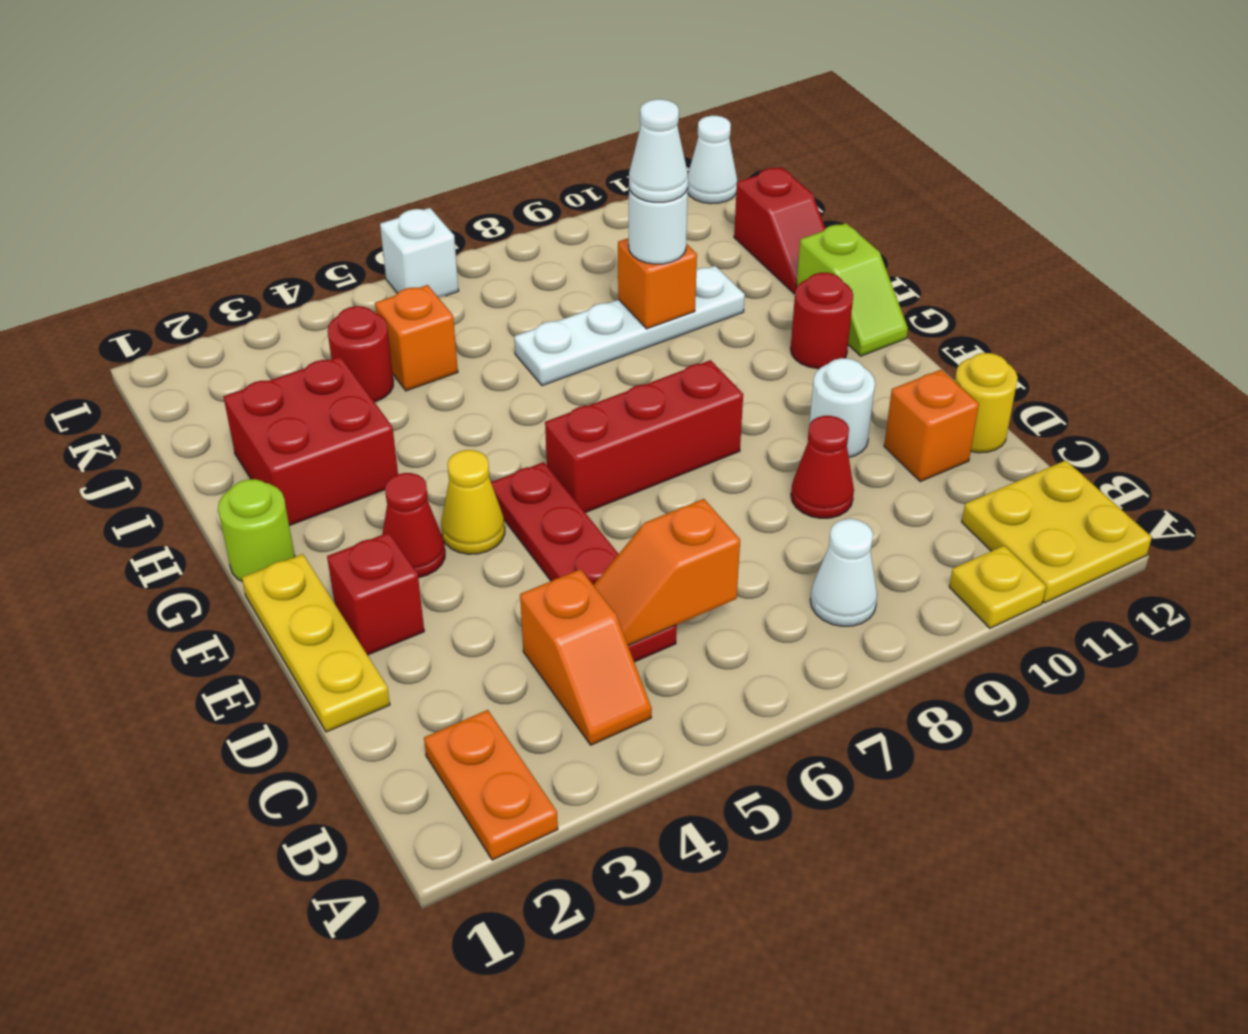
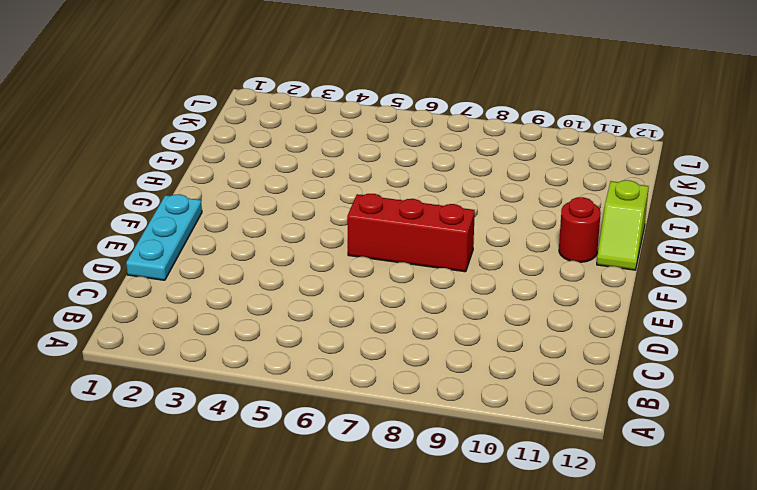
cyan 1x3 plate [126,194,202,280] -> yellow 1x3 plate [242,554,390,732]
none -> orange 1x2 plate [424,710,558,860]
none -> yellow 1x1 plate [949,546,1046,628]
none -> yellow 2x2 plate [962,460,1152,603]

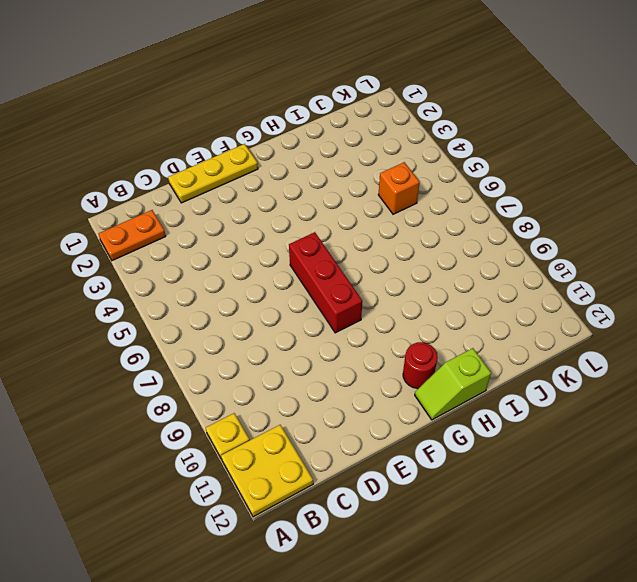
none -> orange 1x2 slope [520,569,652,745]
none -> white 1x1 cone [810,519,877,626]
none -> red 1x4 plate [491,462,677,662]

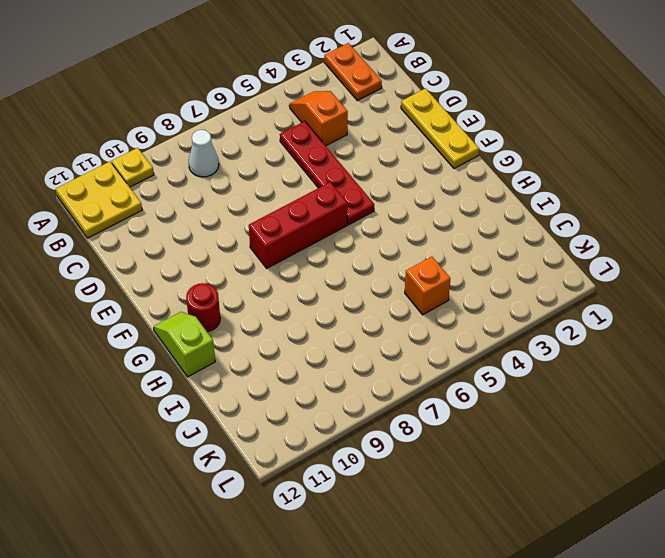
none -> red 1x1 cone [791,416,854,518]
none -> orange 1x1 brick [884,370,979,481]
none -> yellow 1x1 round brick [955,353,1018,453]

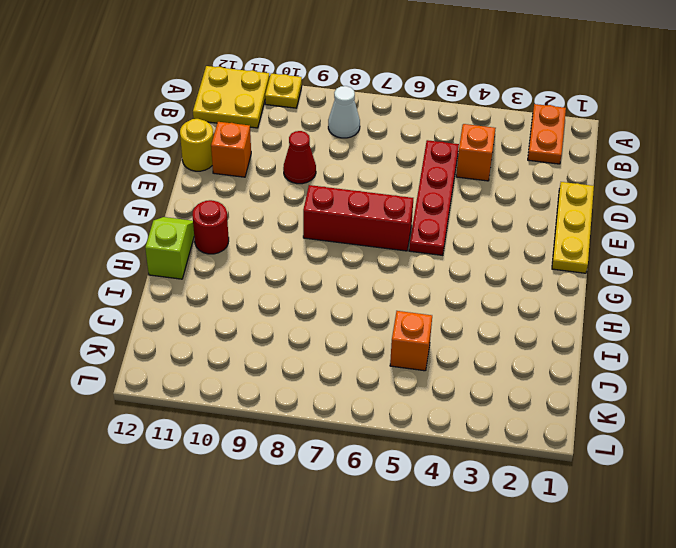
none -> red 1x1 brick [327,532,424,655]
none -> white 1x1 round brick [809,358,875,457]
none -> red 1x1 cone [382,473,445,578]

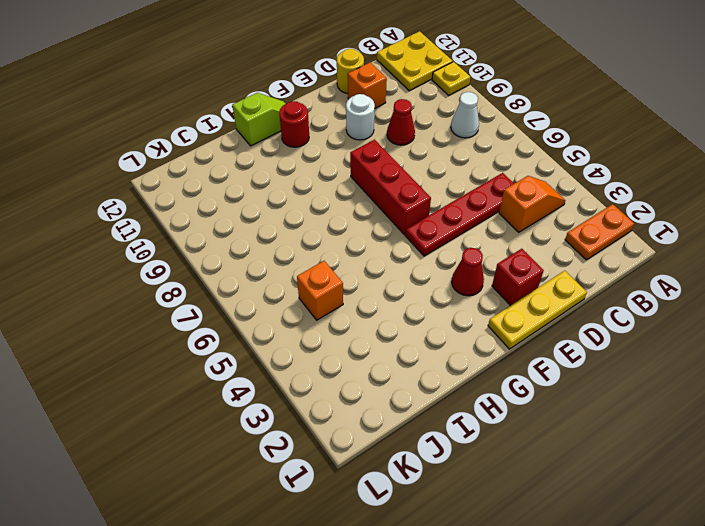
none -> yellow 1x1 cone [441,450,505,554]
none -> lime 1x1 round brick [218,479,295,582]
none -> red 2x2 brick [223,356,398,526]

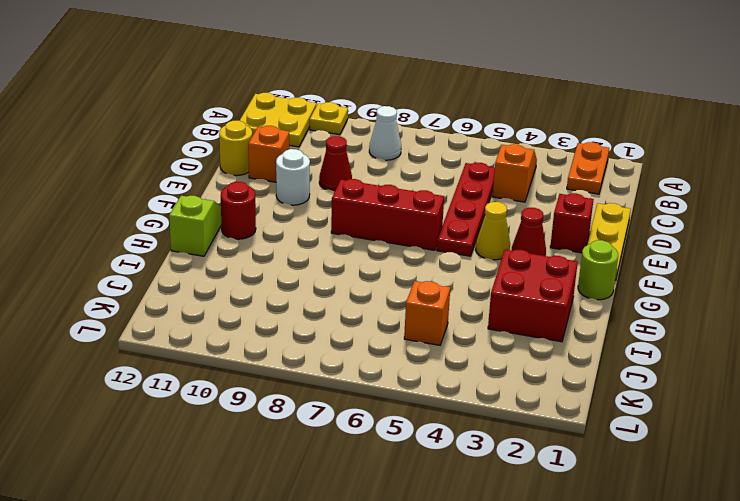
none -> white 1x4 plate [514,266,745,386]
none -> red 1x2 slope [734,167,826,294]
none -> red 1x1 round brick [328,306,393,402]

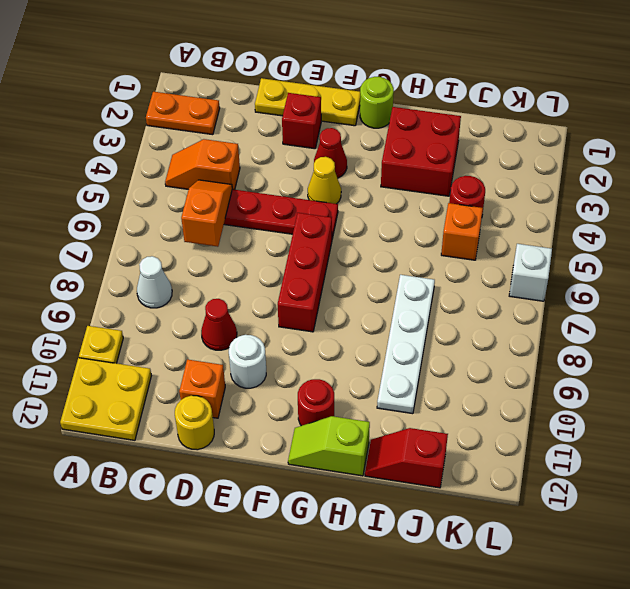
none -> white 1x1 cone [688,116,738,204]
none -> orange 1x1 brick [618,238,697,329]
none -> white 1x1 round brick [629,189,688,264]

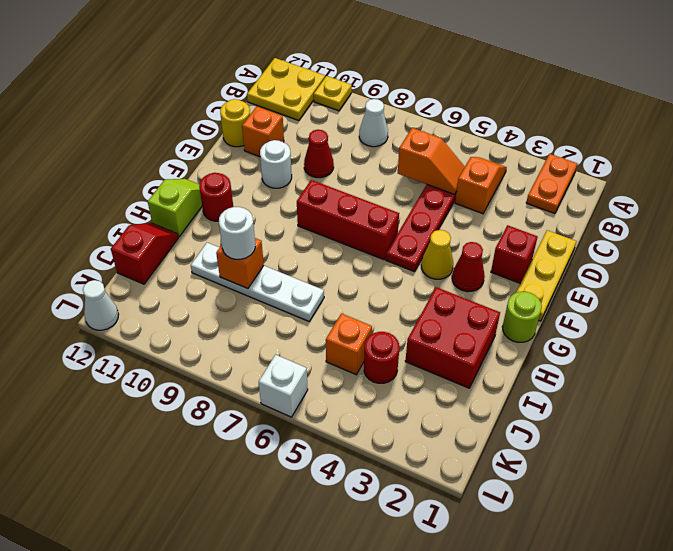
none -> white 1x1 cone [629,99,688,202]

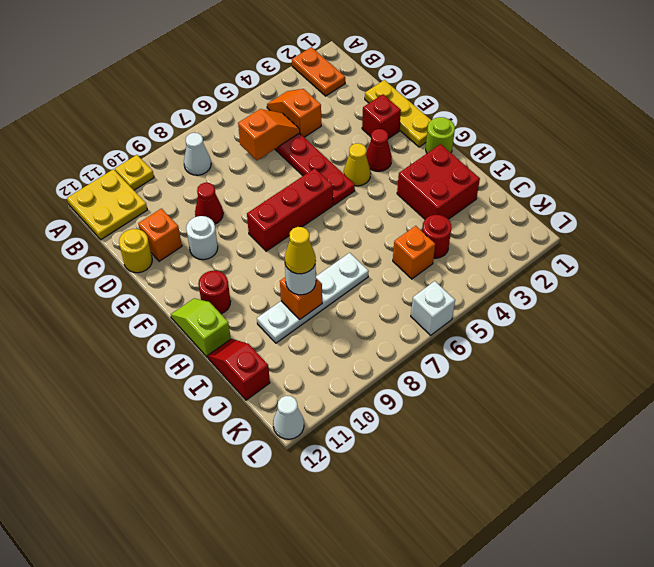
yellow 1x1 cone [285,227,316,274] -> white 1x1 cone [629,99,688,202]

